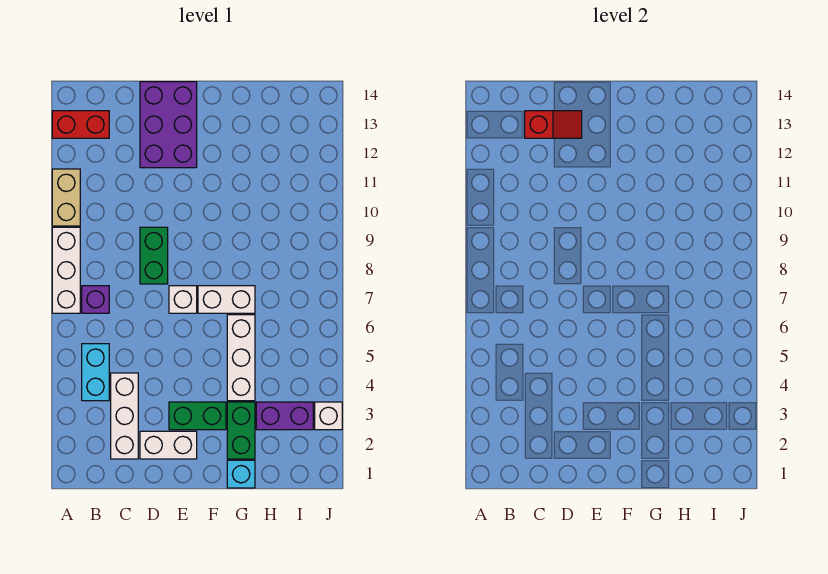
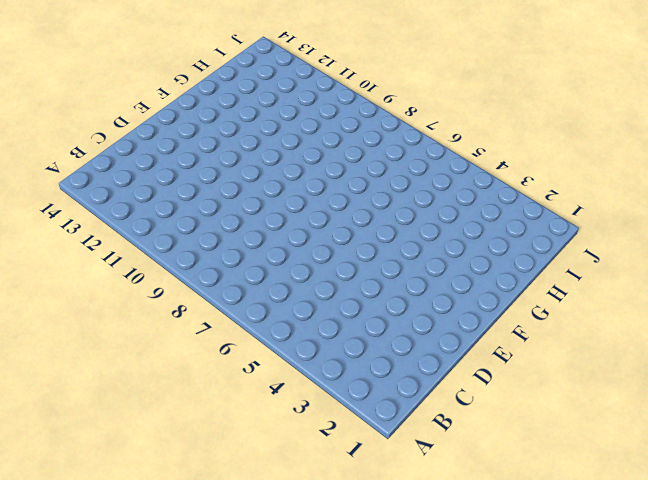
none -> white 1x3 brick [52,227,80,313]
none -> tan 1x2 brick [52,169,80,226]
none -> red 1x2 brick [52,111,109,138]

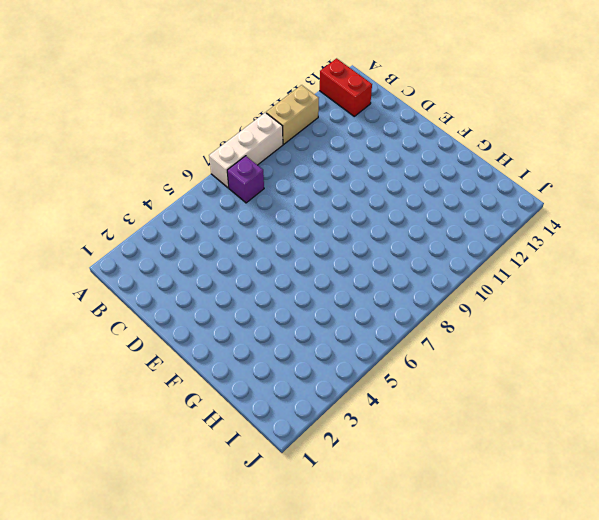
none -> cyan 1x2 brick [82,344,109,401]
none -> white 1x3 brick [111,373,138,459]
none -> white 1x2 brick [140,431,197,459]

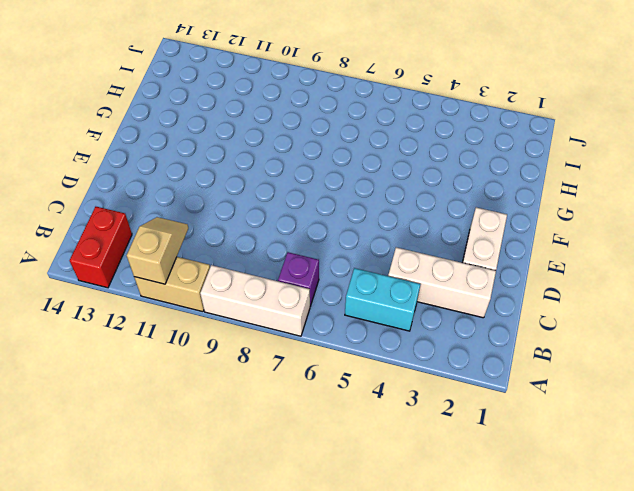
tan 1x2 slope [127,217,188,284] -> none
none -> green 1x2 brick [140,227,168,284]
none -> purple 2x3 brick [140,82,197,168]
none -> green 1x2 brick [169,402,226,430]

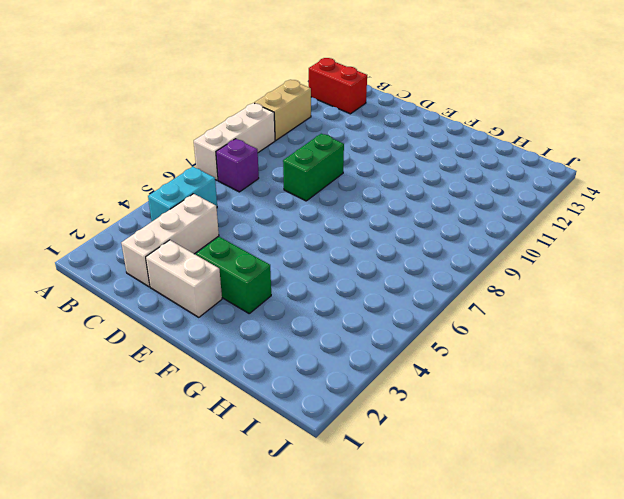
none -> purple 2x3 brick [140,82,197,168]
none -> white 1x1 brick [169,286,197,313]
none -> white 1x2 brick [198,286,255,313]

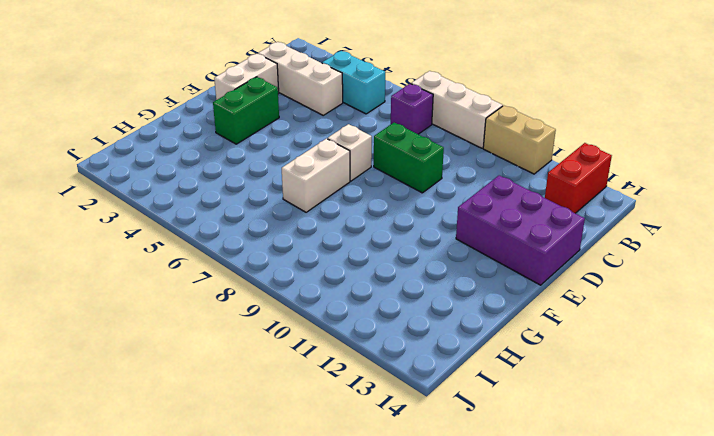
none -> cyan 1x1 brick [227,460,255,488]
none -> green 1x2 brick [227,402,255,459]
none -> white 1x3 brick [227,315,255,401]

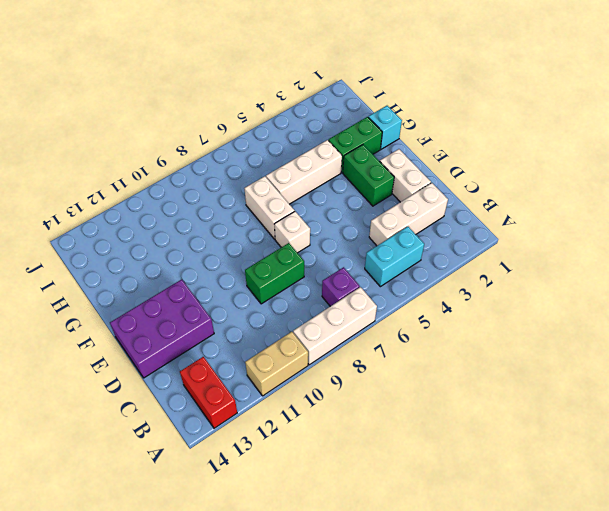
none -> purple 1x2 brick [256,402,313,430]
none -> white 1x1 brick [315,402,342,430]
none -> red 1x2 slope [525,111,582,138]

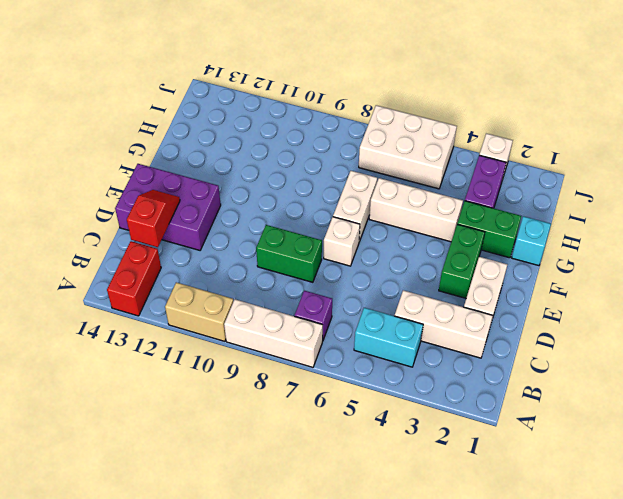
white 2x3 brick [359,105,457,189] -> none

